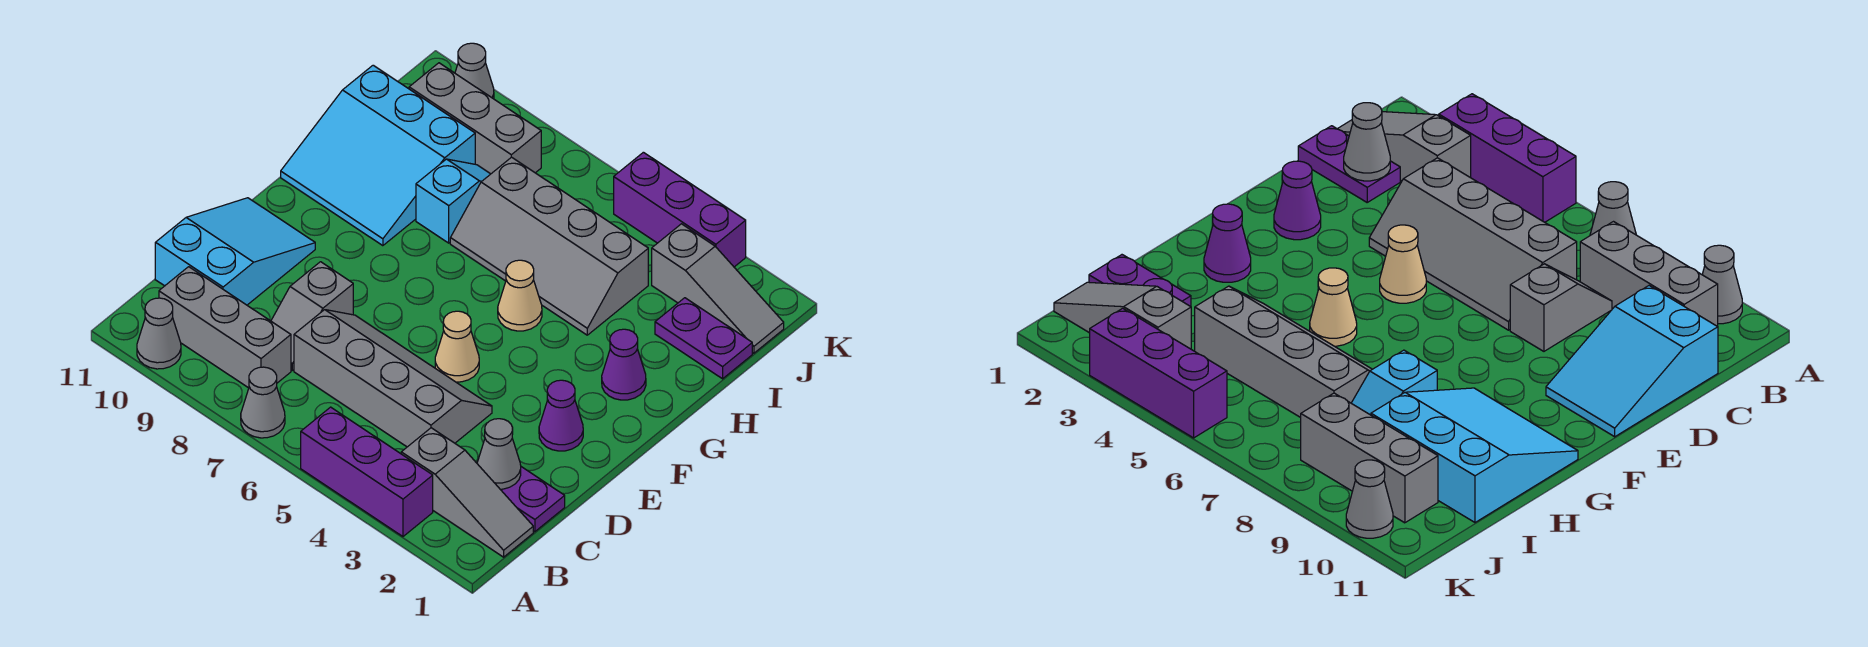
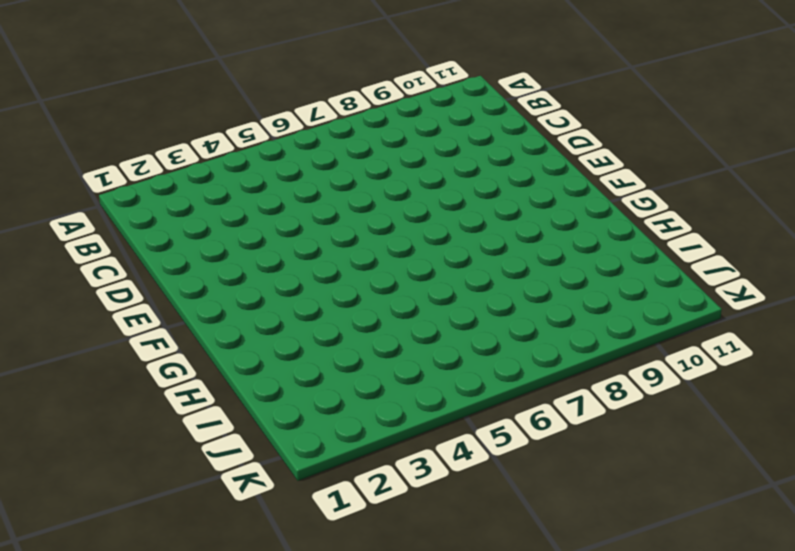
none -> purple 1x3 brick [301,407,433,536]
none -> grey 1x1 cone [241,367,285,438]
none -> grey 1x1 cone [137,298,181,369]

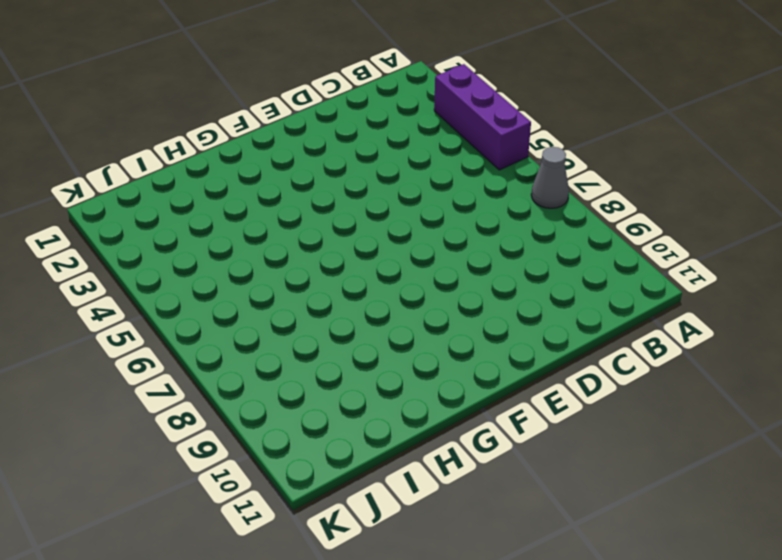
none -> grey 1x1 cone [137,298,181,369]
none -> grey 1x3 slope [401,428,533,557]
none -> grey 1x3 brick [159,267,291,388]

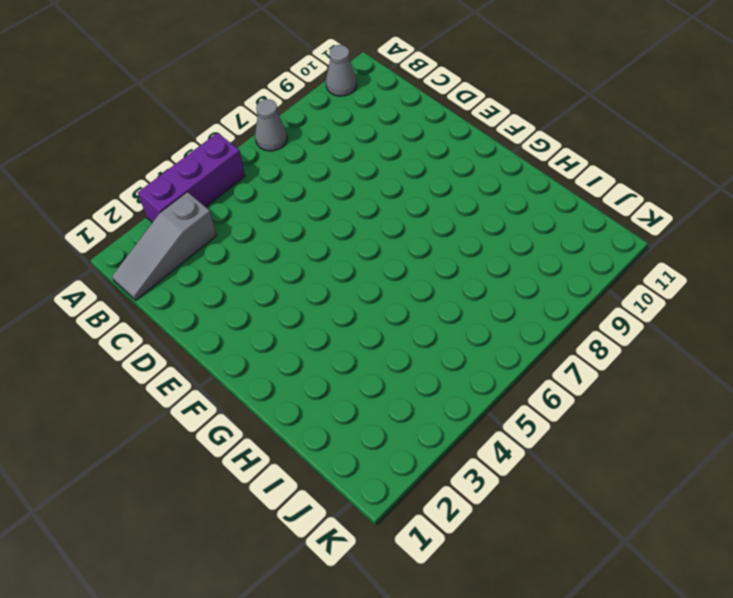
none -> grey 1x3 brick [159,267,291,388]
none -> purple 1x2 plate [500,467,565,532]
none -> grey 2x4 slope [294,310,492,447]

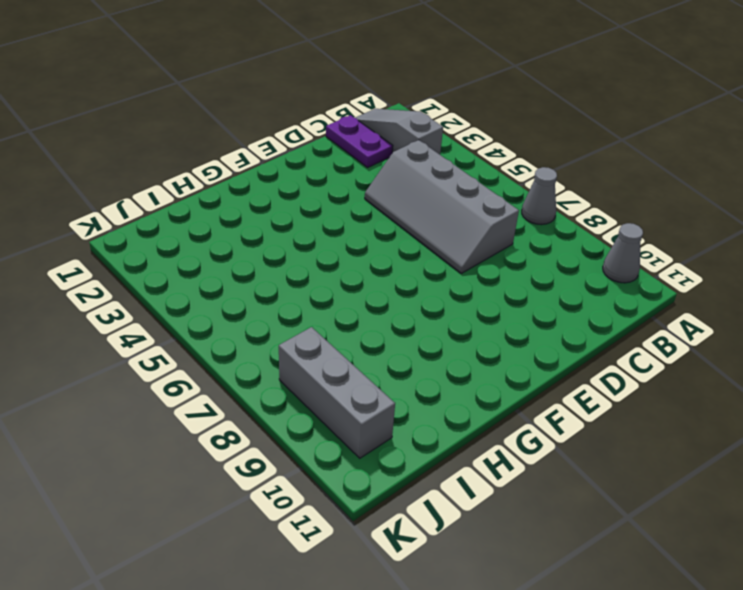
none -> purple 1x3 brick [301,407,433,536]
none -> grey 1x3 brick [159,267,291,388]
none -> grey 1x2 slope [271,262,353,370]

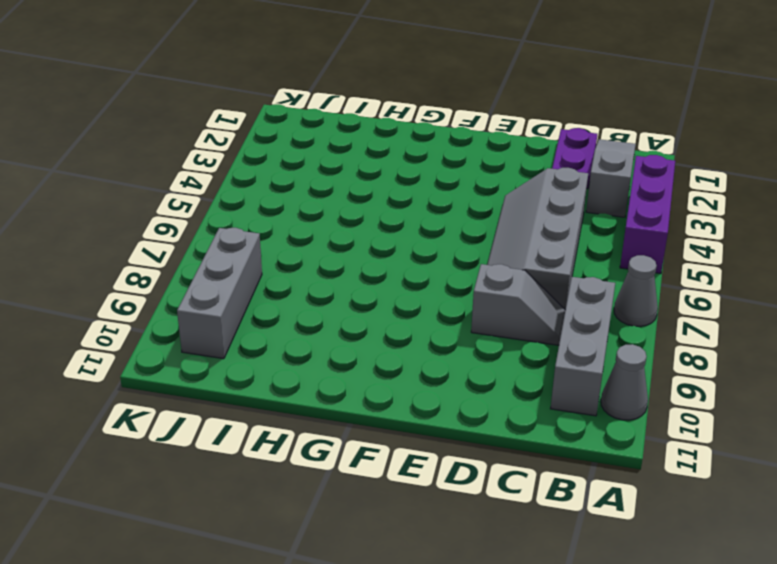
none -> cyan 2x3 slope [155,198,315,305]
none -> purple 1x1 cone [539,380,583,451]
none -> tan 1x1 cone [435,311,479,382]

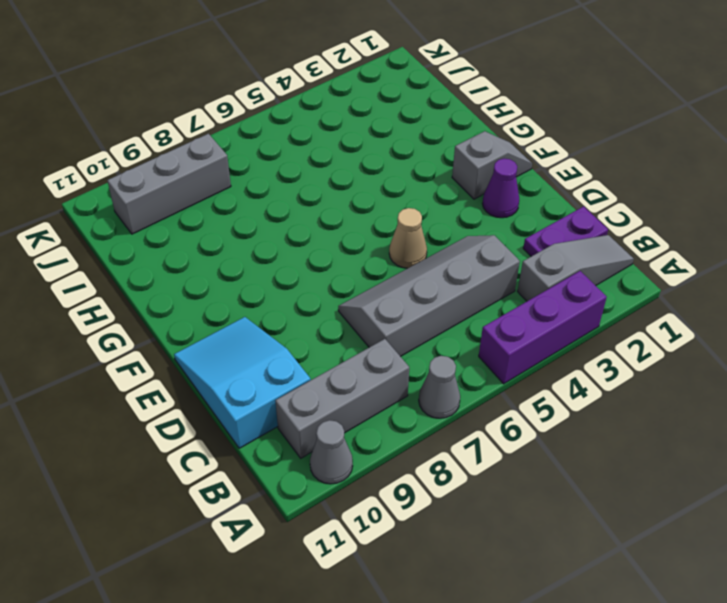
grey 1x2 slope [452,131,532,199] -> grey 1x2 slope turned to [271,262,353,370]
none -> purple 1x1 cone [602,329,646,400]
none -> tan 1x1 cone [498,260,542,331]
none -> cyan 3x3 slope [281,65,475,246]

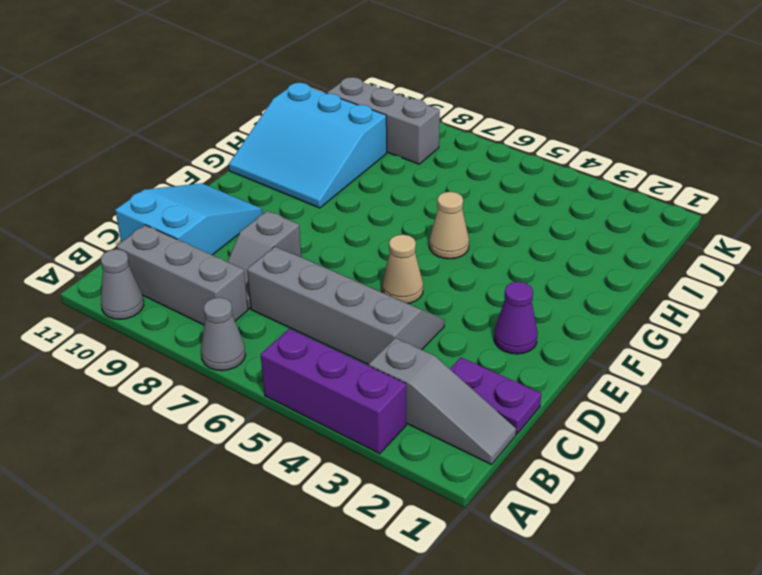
none -> purple 1x1 cone [602,329,646,400]
none -> grey 2x4 slope [450,157,648,335]
none -> cyan 1x2 slope [416,159,490,243]

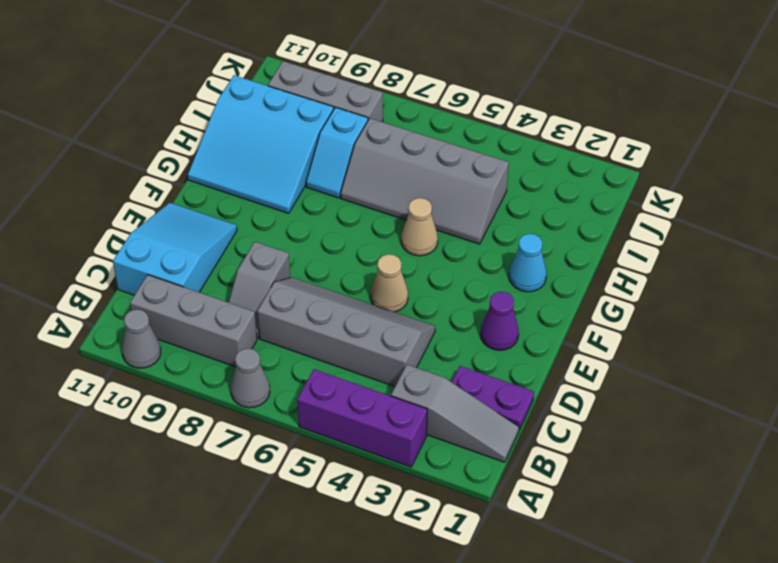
cyan 1x1 cone [509,234,547,292] -> purple 1x1 cone [602,329,646,400]
cyan 1x2 slope [306,107,368,198] -> cyan 1x2 slope turned to [416,159,490,243]
none -> purple 1x2 plate [655,298,752,379]
none -> grey 1x3 slope [652,224,784,353]
none -> purple 1x3 brick [614,152,746,267]

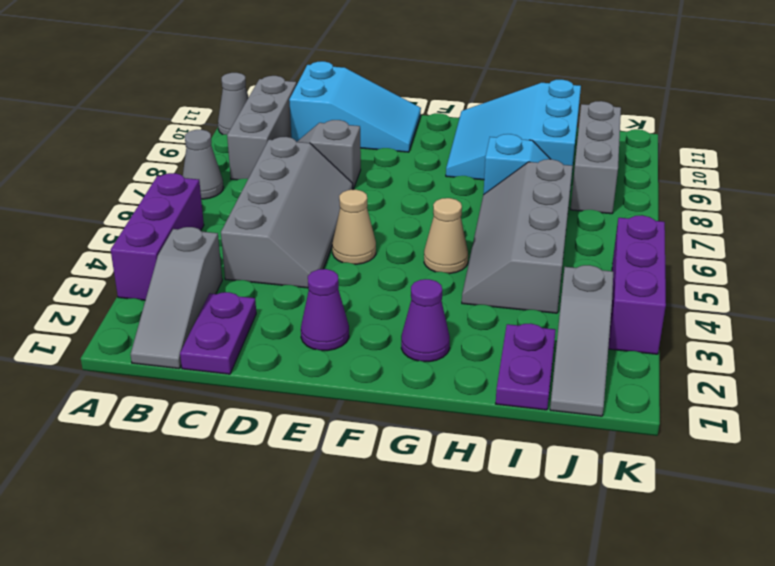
none -> grey 1x1 cone [455,43,494,99]
none -> grey 1x1 cone [477,419,521,489]

